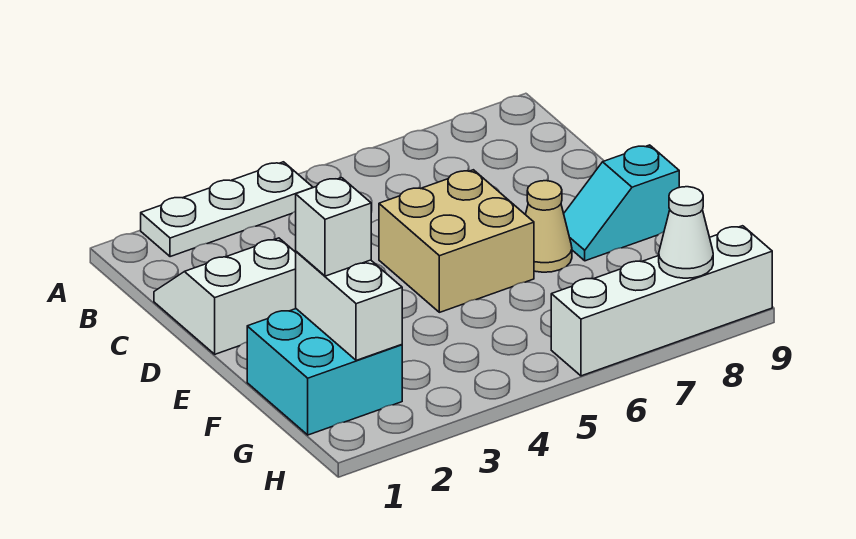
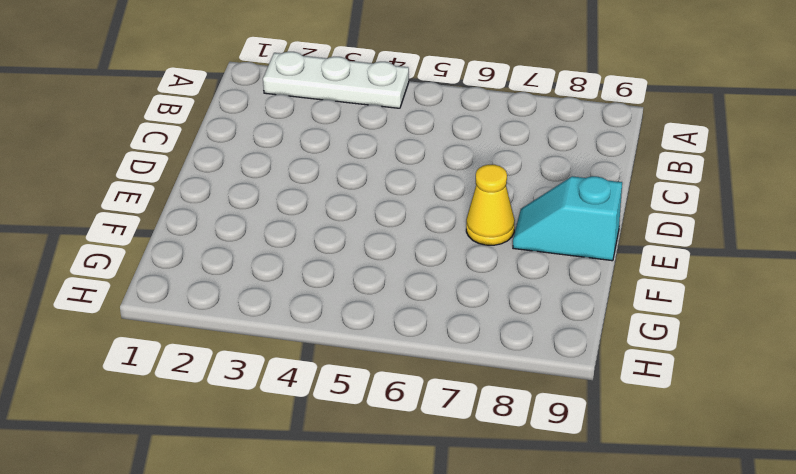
yellow 1x1 cone [466,165,515,245] -> tan 1x1 cone [525,181,572,272]
none -> white 2x2 slope [154,238,296,354]
none -> tan 2x2 brick [379,170,534,312]

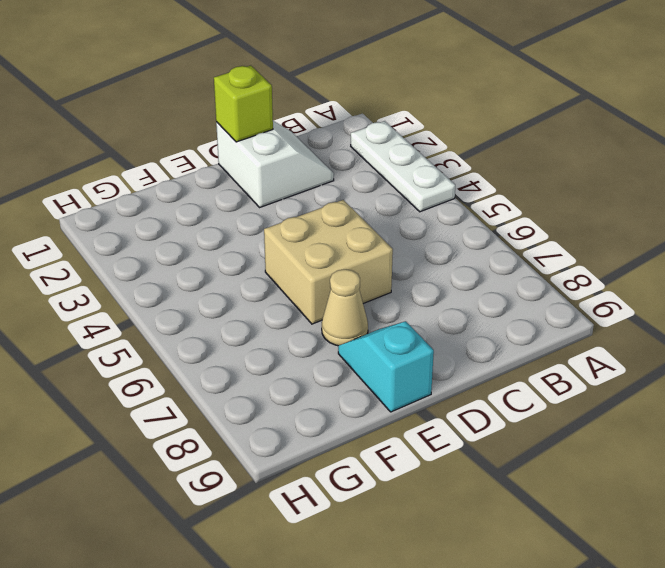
lime 1x1 brick [214,66,273,142] -> none
none -> cyan 2x2 brick [247,309,402,435]
none -> white 1x4 brick [551,226,772,376]

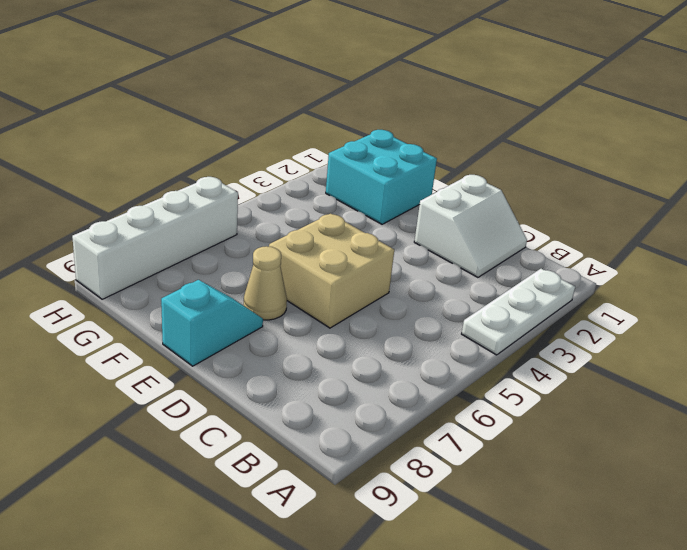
none -> white 1x2 brick [296,251,402,360]
none -> white 1x1 cone [659,187,713,278]

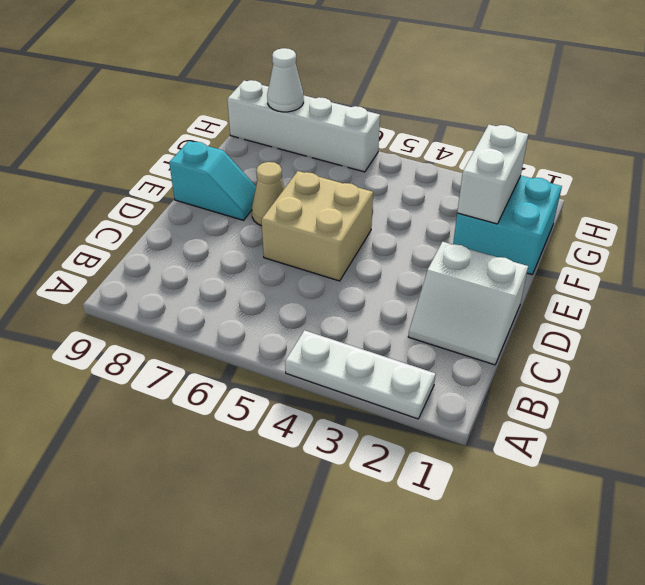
none -> white 1x1 brick [296,178,371,276]

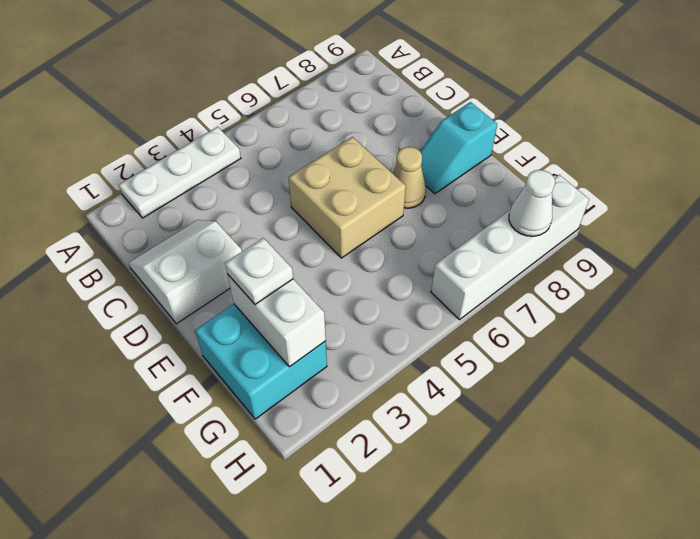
white 1x1 plate [225,238,293,305] -> white 1x1 brick [296,178,371,276]

